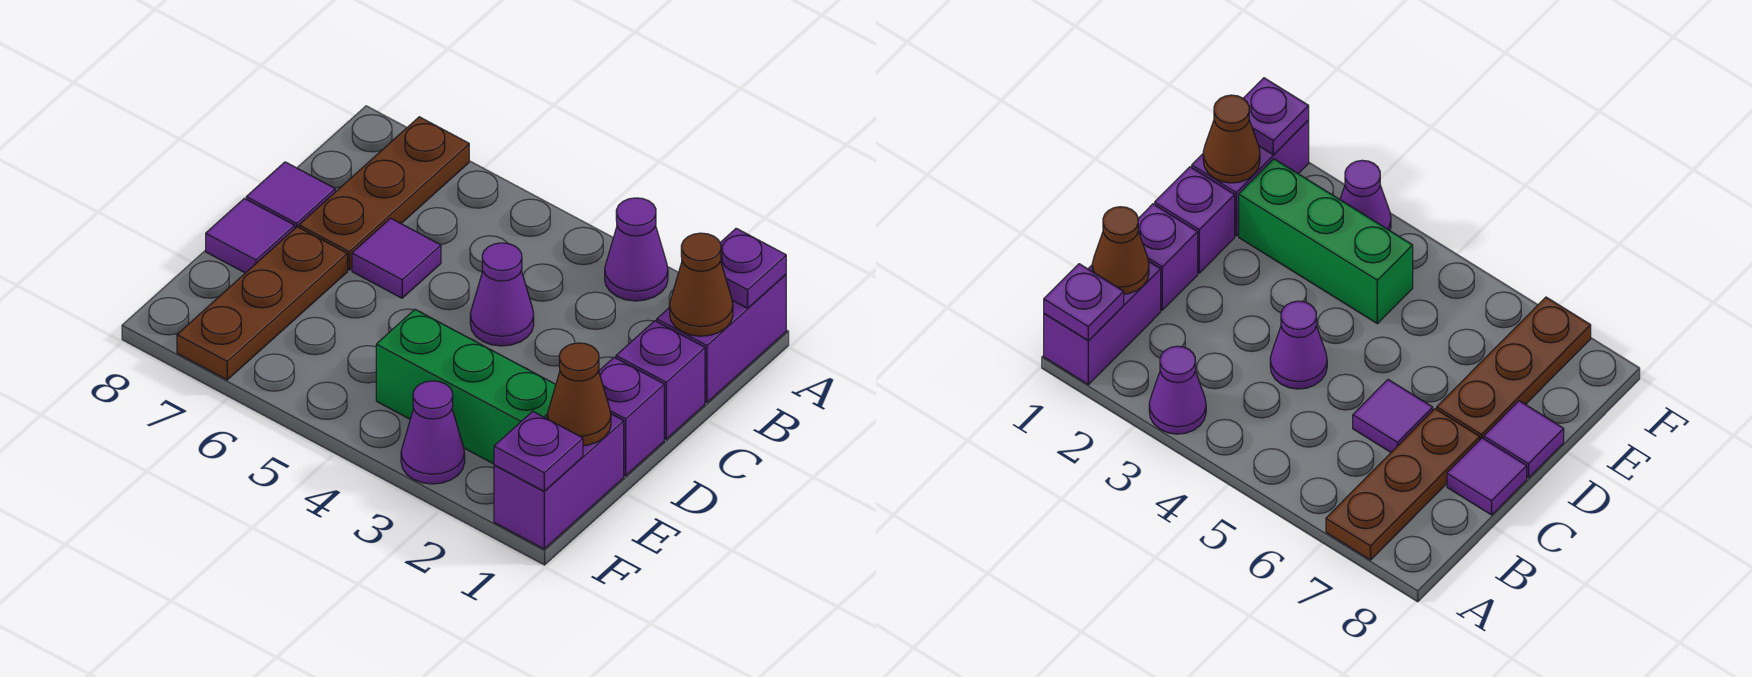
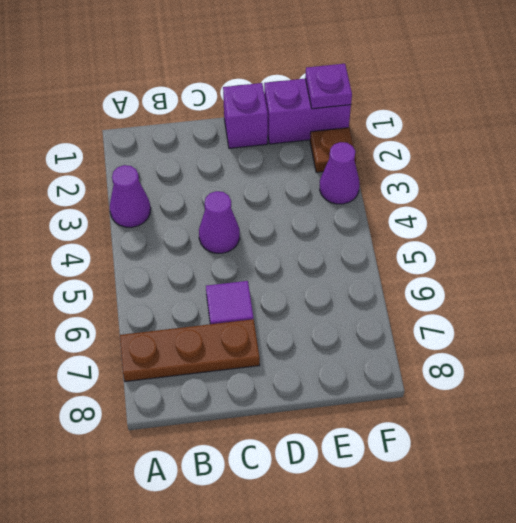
brown 1x1 plate [310,128,356,172] -> none
none -> purple 1x2 brick [657,275,786,403]
none -> purple 1x1 brick [616,321,705,439]
none -> purple 1x1 tile [246,162,335,228]

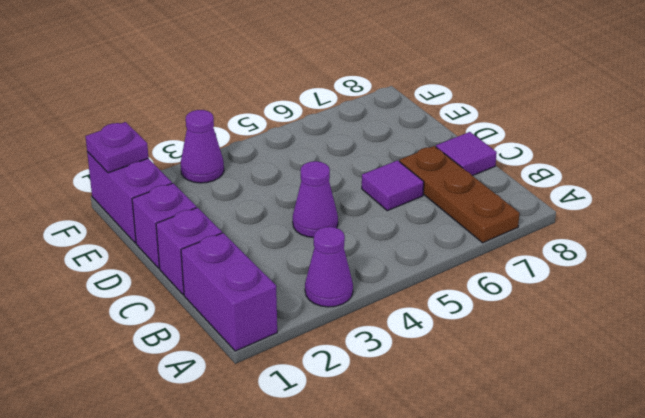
none -> brown 1x3 plate [177,227,347,380]
none -> purple 1x1 tile [206,198,295,273]
none -> green 1x3 brick [376,310,556,464]

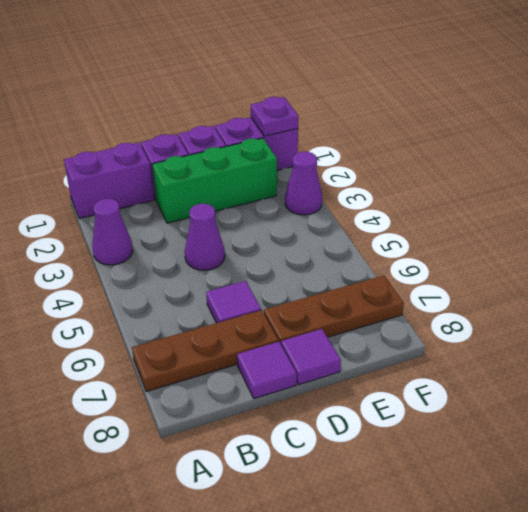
green 1x3 brick [152,138,277,223] -> green 1x3 brick turned to [376,310,556,464]
none -> purple 1x1 plate [720,228,786,308]
none -> brown 1x1 cone [670,233,733,336]
none -> brown 1x1 cone [547,343,611,446]

